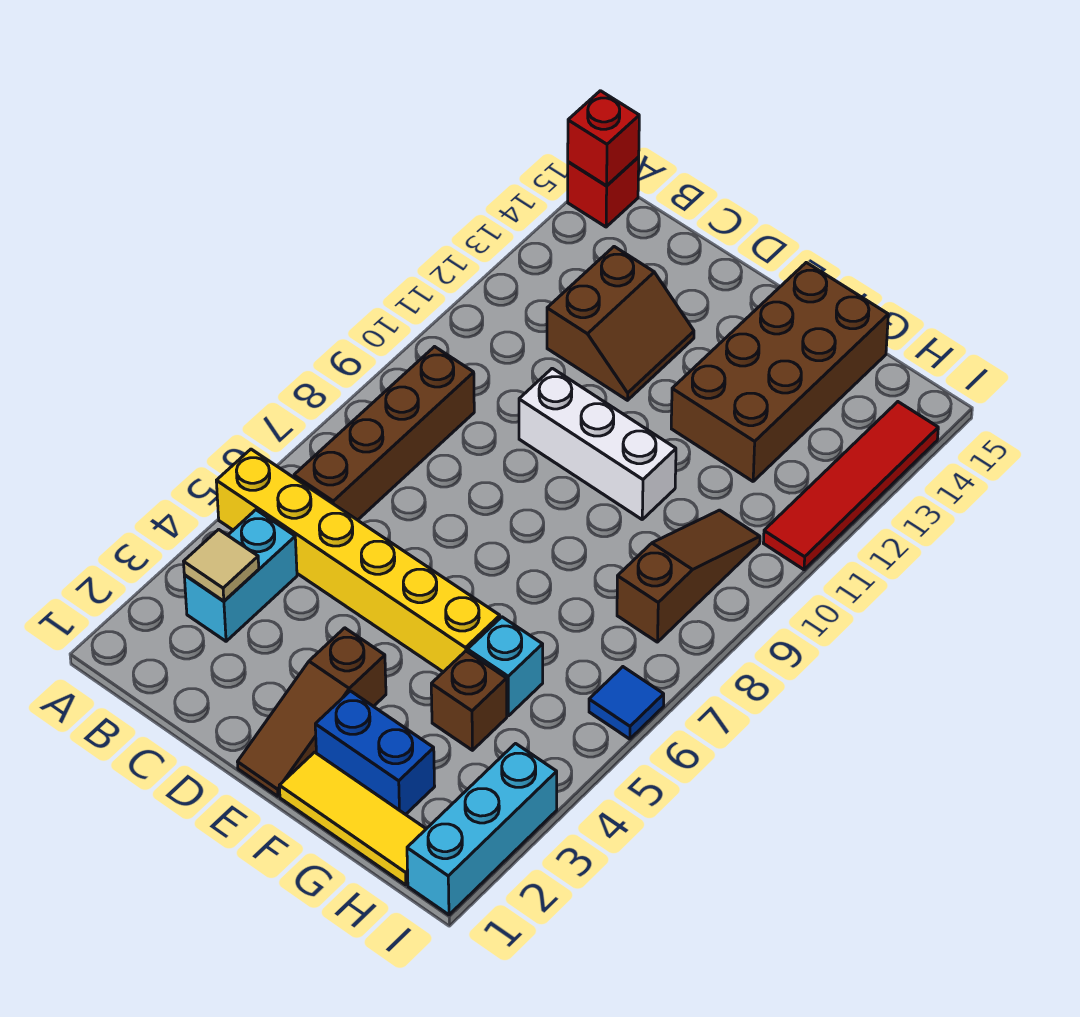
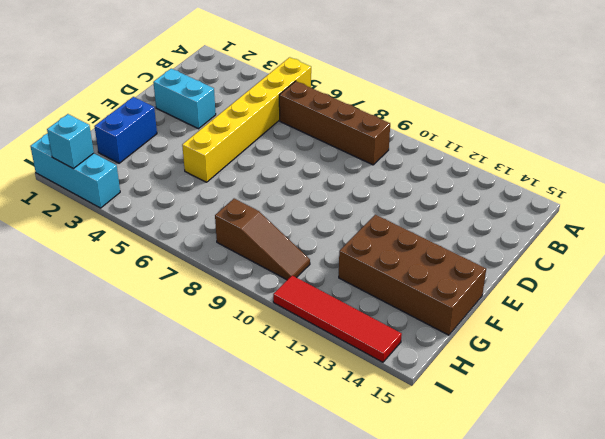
cyan 1x2 brick [153,69,216,129] -> cyan 1x2 brick moved to [184,510,297,641]
cyan 1x1 brick [47,114,94,169] -> cyan 1x1 brick moved to [468,617,543,716]
none -> red 1x1 brick [568,157,639,227]
none -> brown 2x2 slope [547,247,694,400]
none -> white 1x3 brick [519,368,676,519]

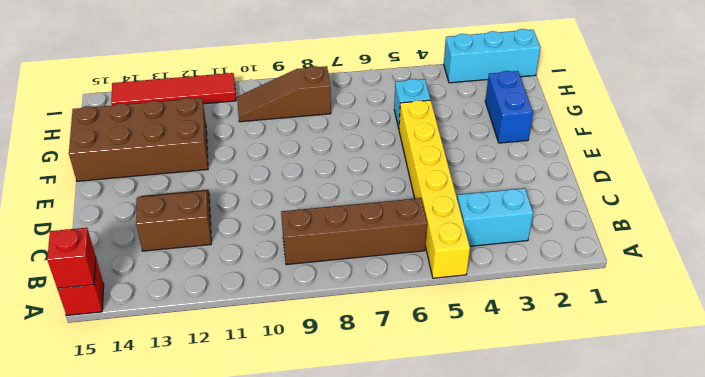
none -> white 1x3 brick [519,368,676,519]
none -> brown 1x3 slope [238,628,386,796]
none -> yellow 1x3 tile [279,752,426,885]

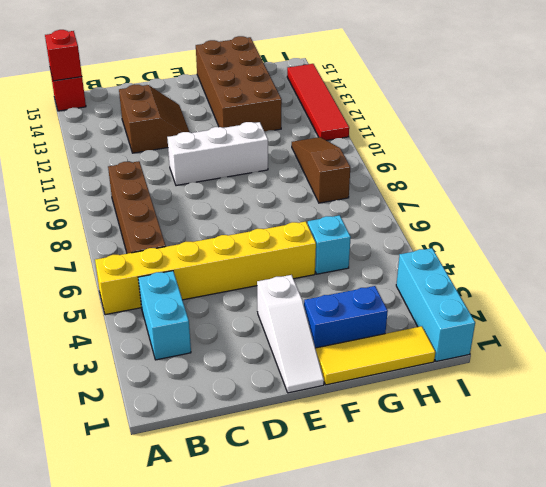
white 1x3 slope [257,275,324,393] -> brown 1x3 slope [238,628,386,796]
none -> brown 1x1 brick [431,651,507,750]
none -> blue 1x1 tile [589,667,664,739]
none -> tan 1x1 tile [184,529,259,601]

